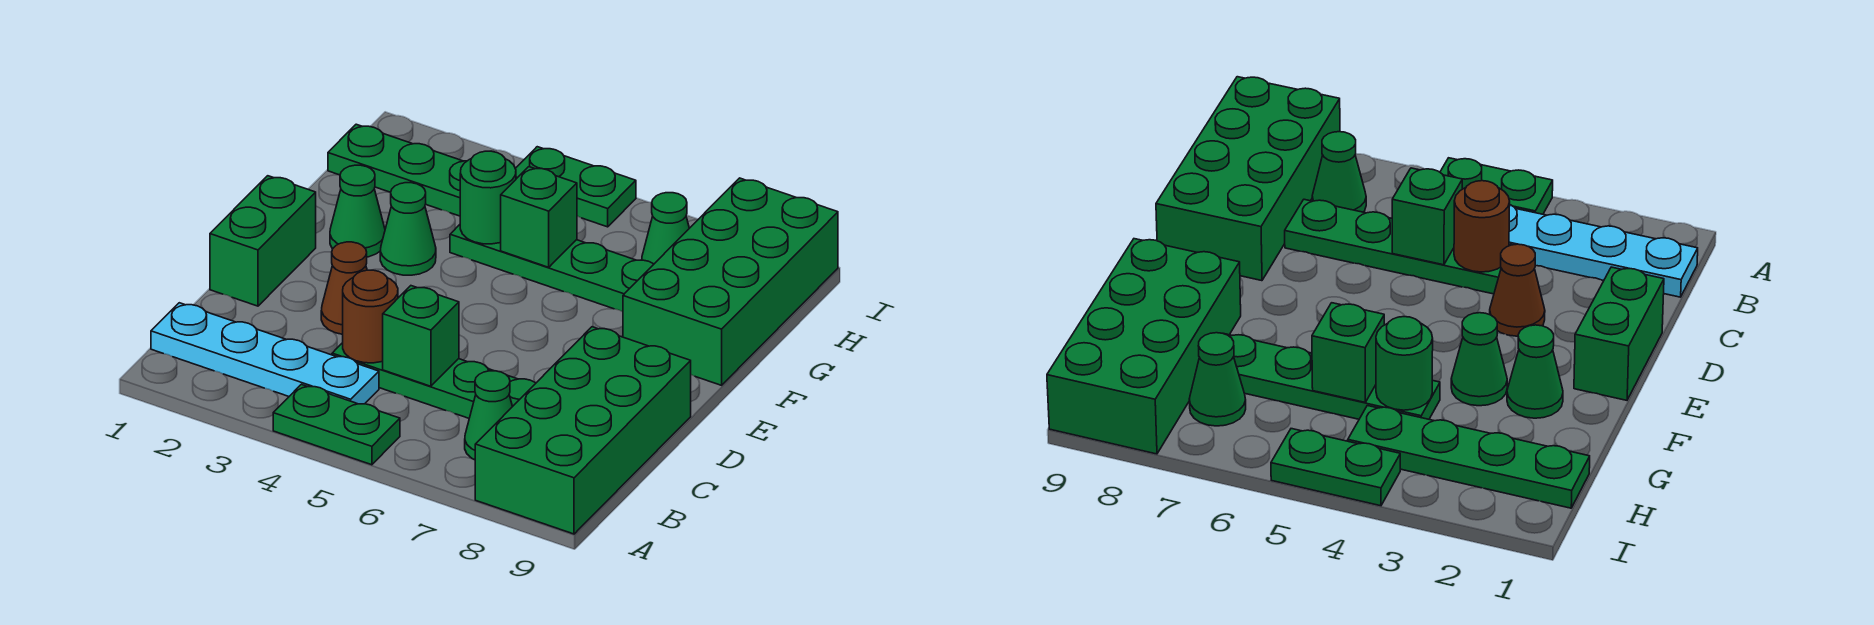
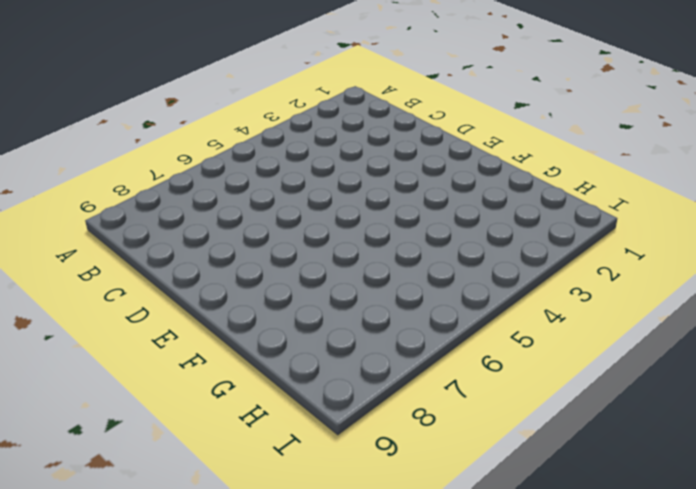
none -> green 1x2 plate [273,384,400,465]
none -> green 2x4 brick [475,327,691,534]
none -> cyan 1x4 plate [151,303,379,404]

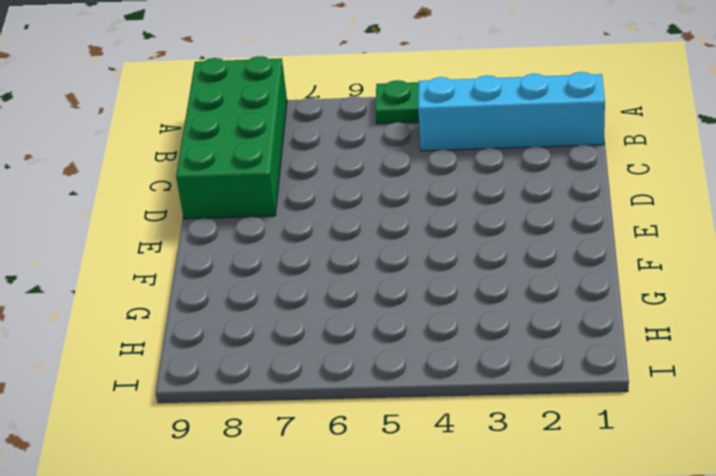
cyan 1x4 brick [418,72,605,151] -> cyan 1x4 plate [151,303,379,404]
none -> green 1x1 cone [465,371,512,460]
none -> green 1x4 plate [332,343,536,418]
none -> green 1x2 brick [210,176,316,306]

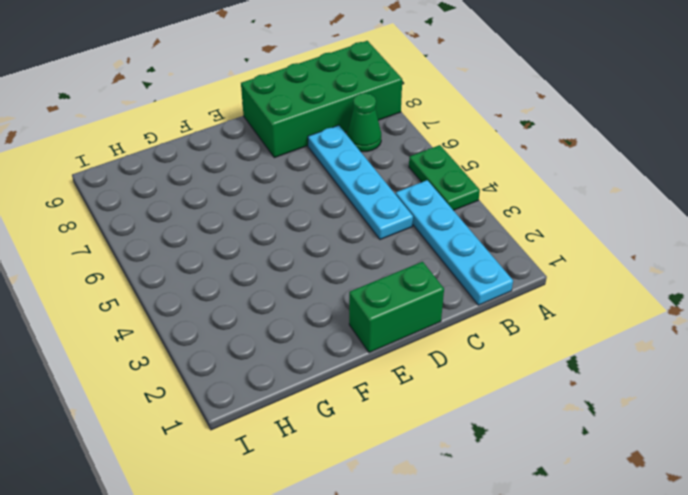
cyan 1x4 plate [308,125,413,240] -> green 1x4 plate [332,343,536,418]
none -> brown 1x1 cone [321,242,367,334]
none -> green 1x1 cone [330,165,385,257]
none -> green 1x1 cone [380,183,436,275]

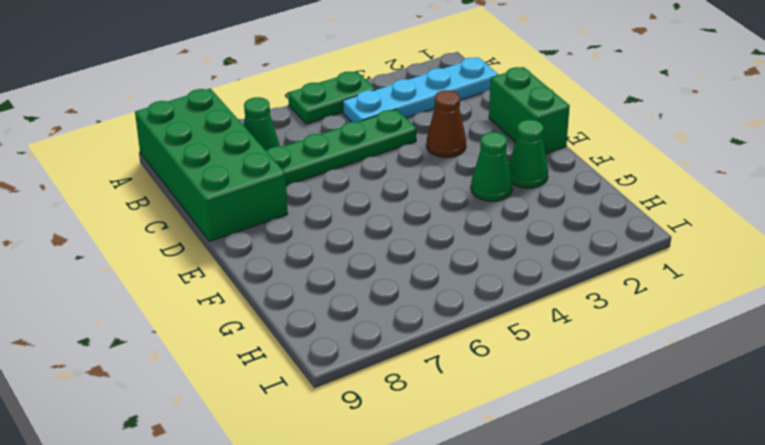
none -> green 2x4 brick [623,178,838,385]
none -> green 1x4 plate [450,225,654,312]
none -> green 1x4 plate [328,124,517,216]

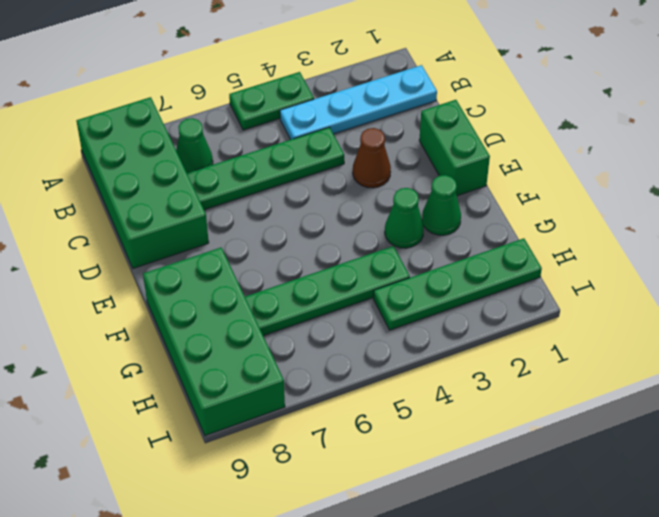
none -> green 1x1 cone [642,193,689,264]
none -> green 1x2 plate [515,147,636,227]
none -> brown 1x1 round brick [343,270,398,363]

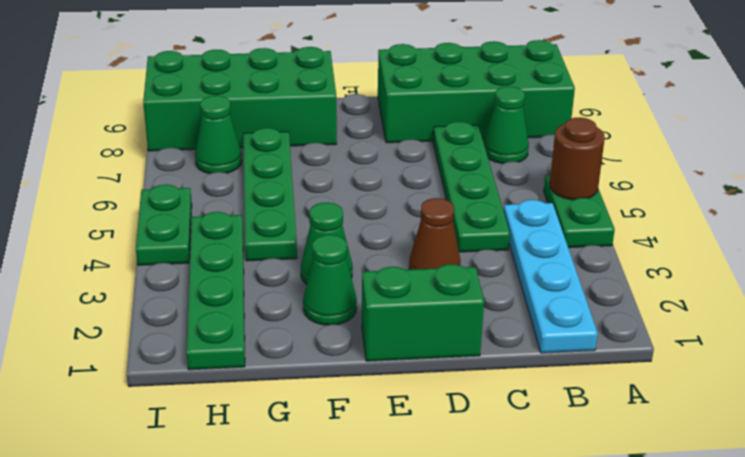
brown 1x1 round brick [550,117,605,200] -> brown 1x1 round brick moved to [343,270,398,363]
none -> green 1x1 brick [383,286,459,386]
none -> green 1x1 round brick [460,151,516,244]
none -> green 1x1 brick [501,167,577,267]

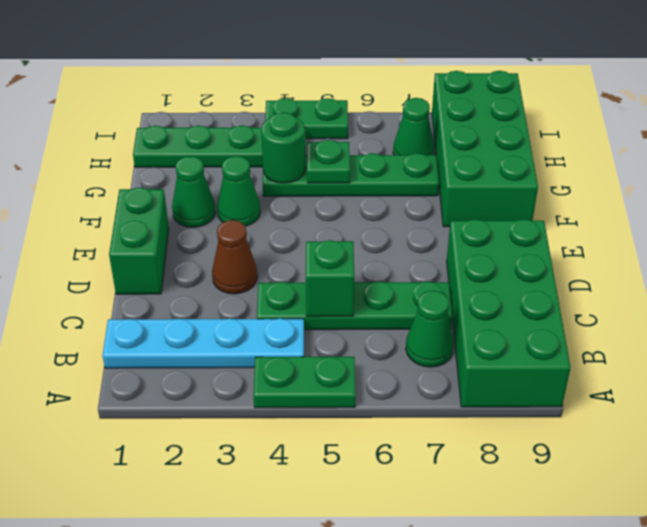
green 1x1 plate [307,140,350,183] -> green 1x1 brick [501,167,577,267]
none -> brown 1x1 round brick [343,270,398,363]

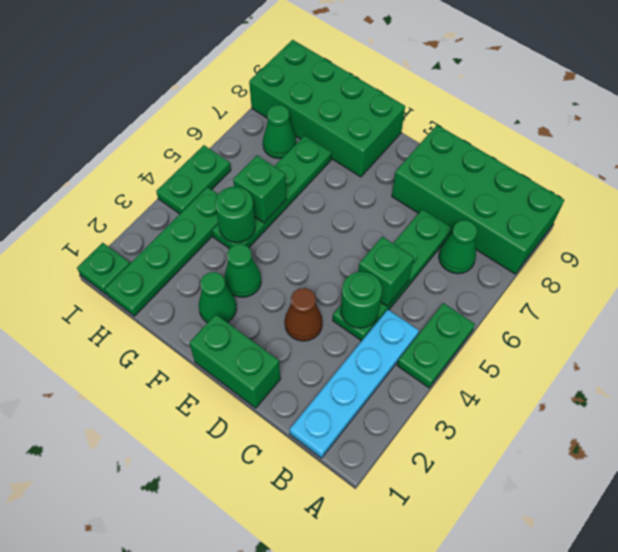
green 1x1 round brick [341,271,382,328] -> brown 1x1 round brick [343,270,398,363]
green 1x1 plate [77,243,130,295] -> none

